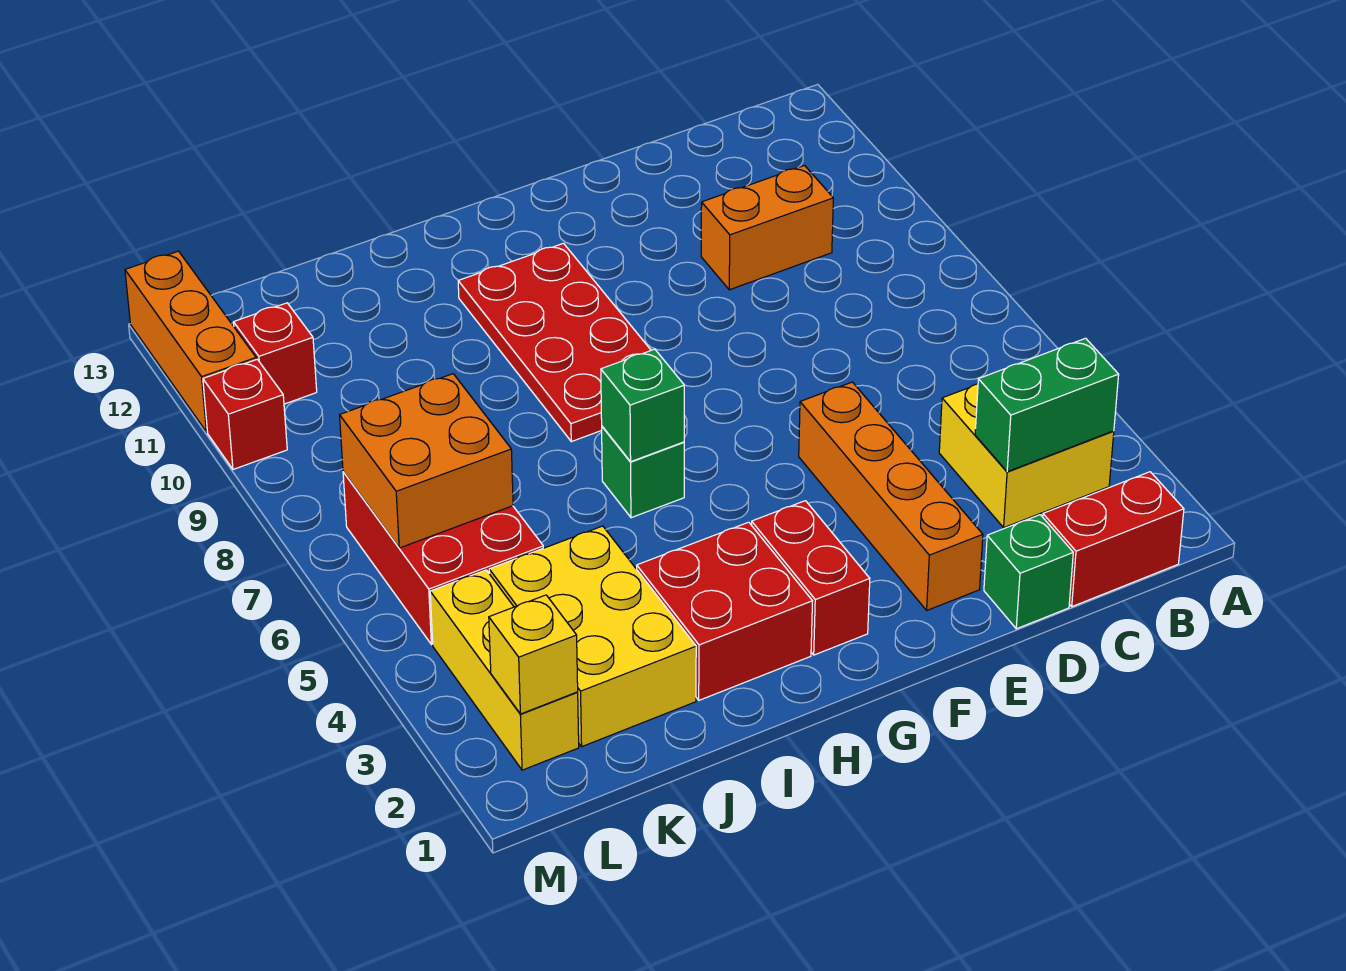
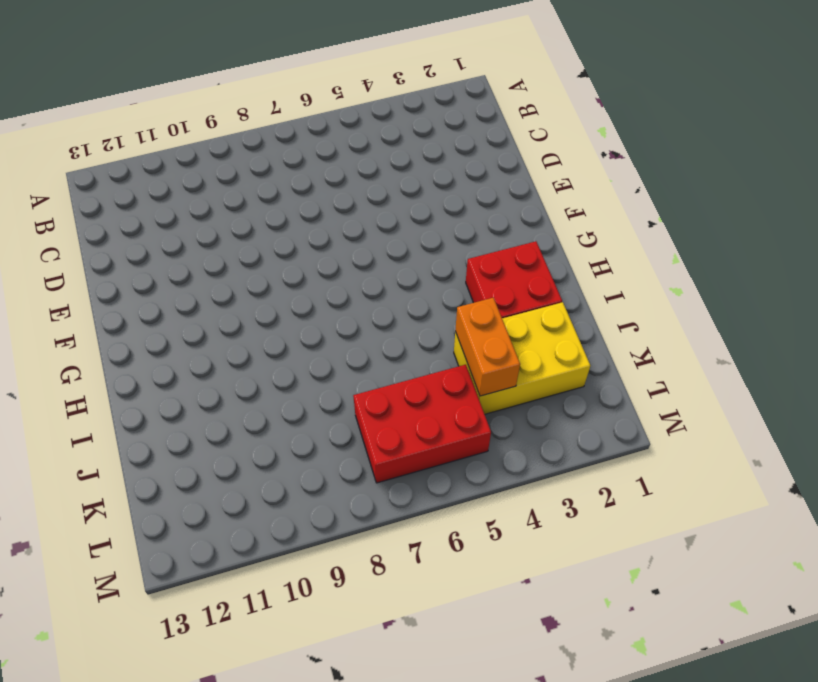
orange 1x2 brick [455,298,520,396] -> orange 1x2 brick moved to [701,166,833,290]
none -> red 1x2 brick [1043,472,1184,607]
none -> yellow 2x2 brick [939,384,1114,528]
none -> green 1x1 brick [984,515,1073,629]

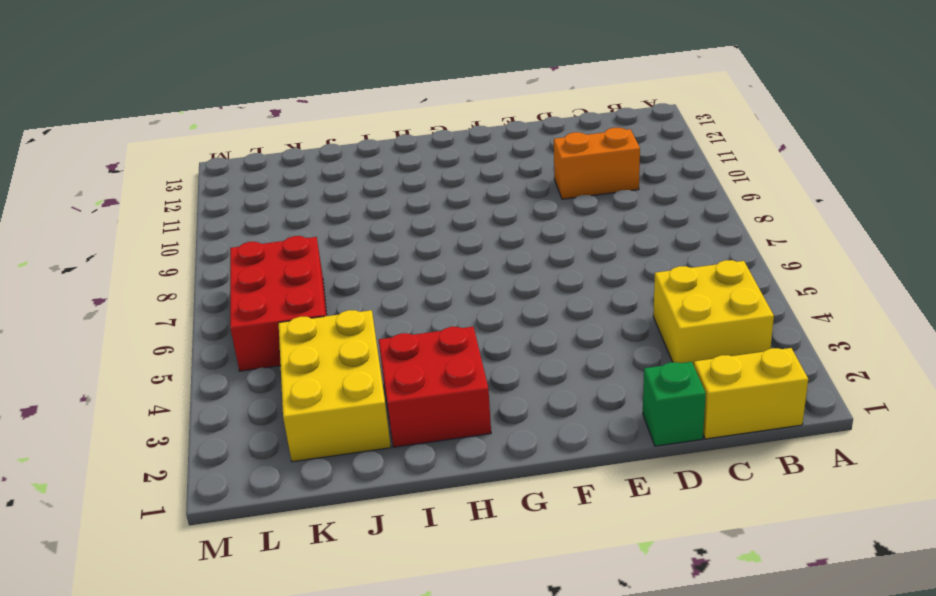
yellow 1x2 brick [694,348,808,439] -> red 1x2 brick [1043,472,1184,607]
none -> orange 1x4 brick [799,382,983,610]
none -> red 1x2 brick [752,501,870,655]
none -> red 2x4 plate [458,243,651,442]

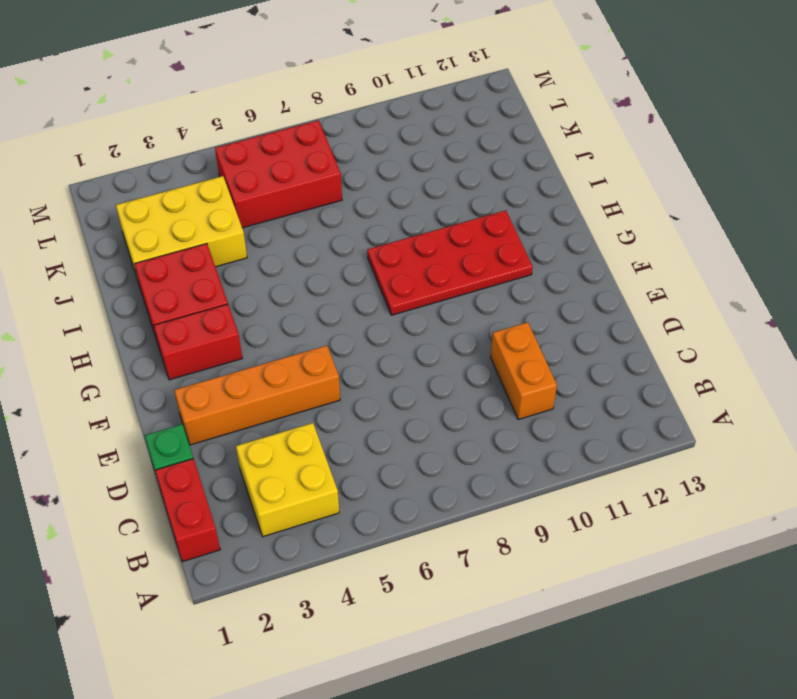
none -> green 1x1 brick [602,427,684,518]
none -> yellow 1x3 brick [430,570,579,770]
none -> red 1x1 brick [234,303,317,404]

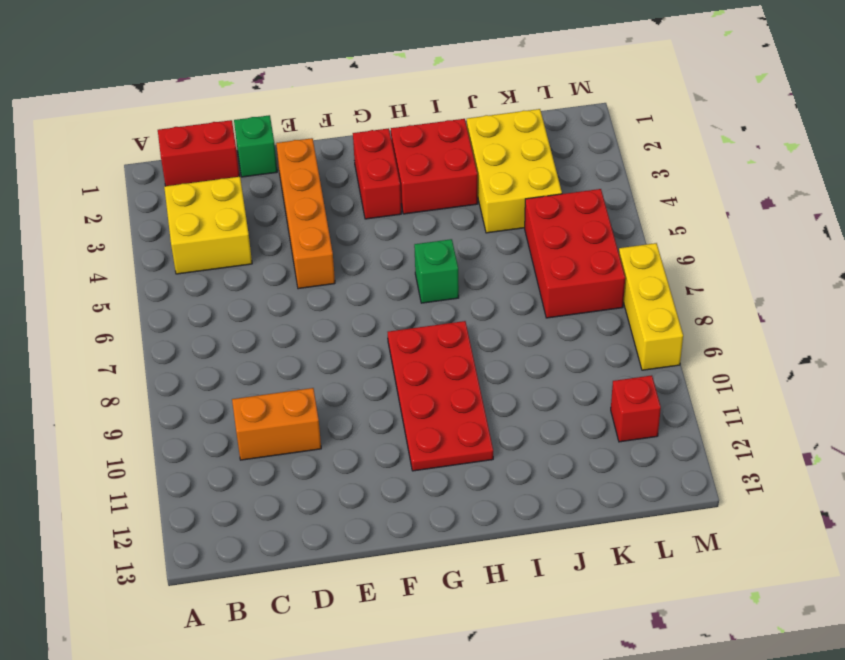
yellow 1x3 brick [619,243,683,370] -> yellow 1x3 brick moved to [430,570,579,770]
none -> red 1x1 brick [203,359,287,469]
none -> orange 1x3 brick [125,251,256,432]
none -> green 1x2 brick [975,338,1119,472]

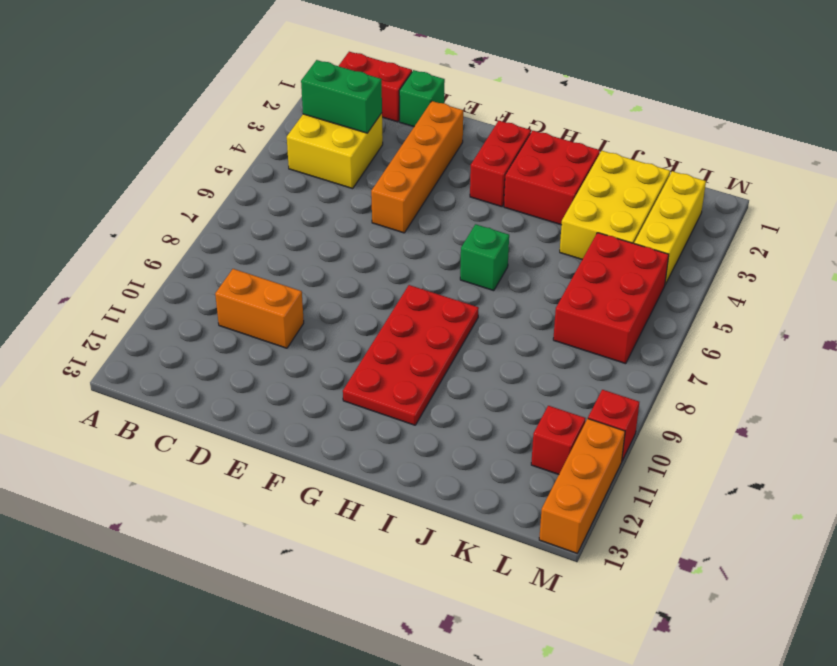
none -> green 1x1 brick [601,349,684,462]
none -> orange 2x2 brick [340,374,513,548]
none -> yellow 1x1 brick [489,595,578,714]

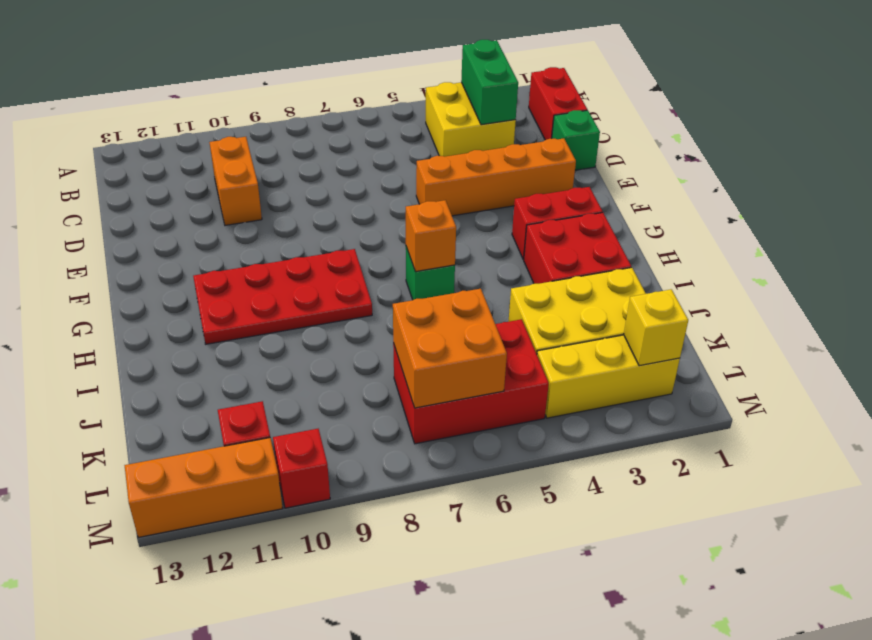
orange 1x1 brick [406,200,456,272] -> green 1x1 brick [601,349,684,462]

